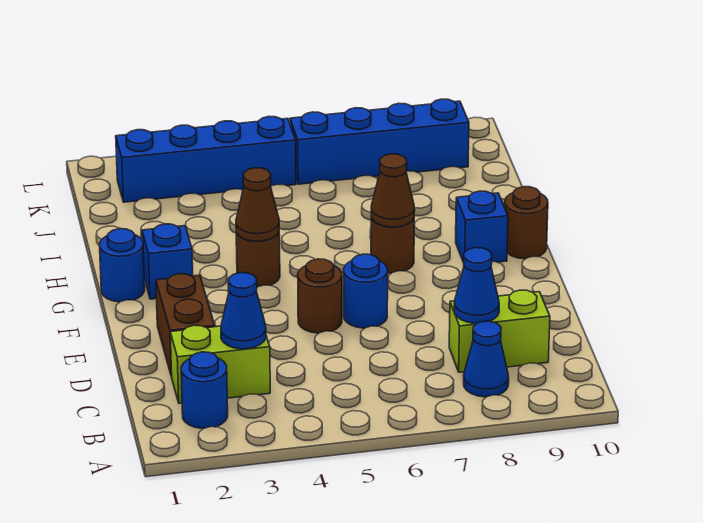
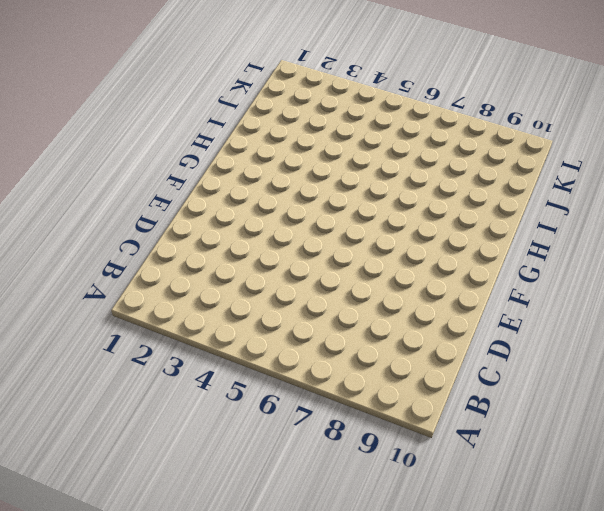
none -> blue 1x1 round brick [181,352,228,428]
none -> blue 1x1 cone [464,321,509,397]
none -> lime 1x2 brick [170,325,270,403]

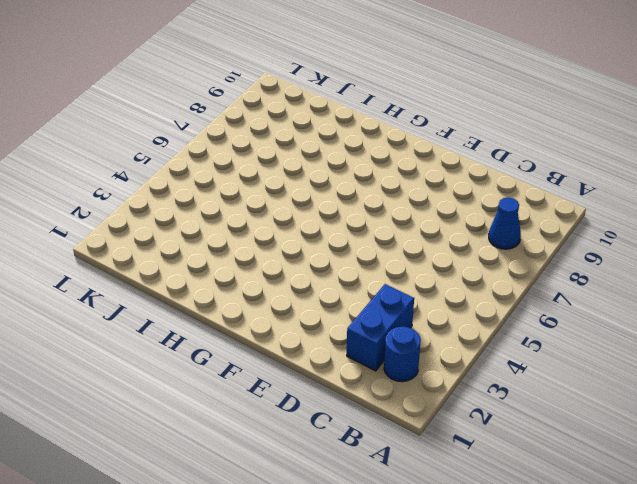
blue 1x2 brick [347,284,414,371] -> lime 1x2 brick [170,325,270,403]
none -> lime 1x2 brick [449,290,550,372]
none -> brown 1x2 brick [156,274,215,376]
none -> brown 1x1 round brick [298,259,342,333]

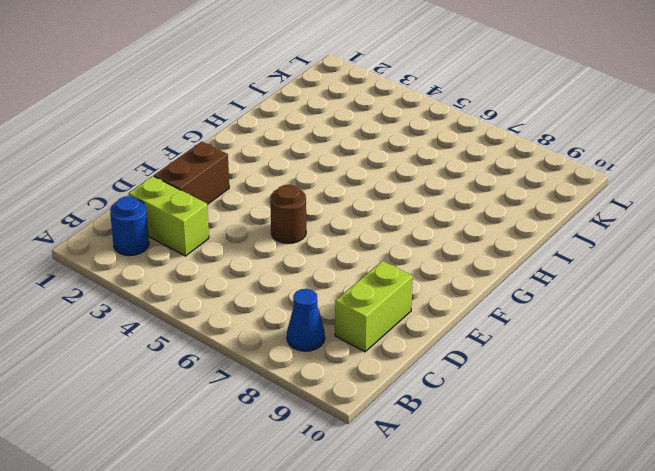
lime 1x2 brick [335,261,413,352] -> lime 1x2 brick turned to [449,290,550,372]
none -> blue 1x1 round brick [344,254,388,328]
none -> blue 1x1 round brick [100,229,145,302]
none -> blue 1x1 brick [142,224,193,299]

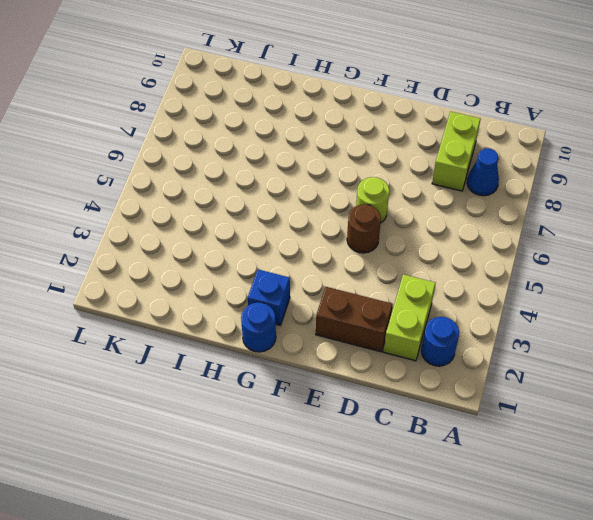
lime 1x1 round brick [356,177,389,223] -> blue 1x1 round brick [344,254,388,328]
none -> brown 1x1 round brick [236,233,280,287]
none -> brown 1x1 round brick [371,218,414,273]
none -> blue 1x1 brick [456,191,508,262]

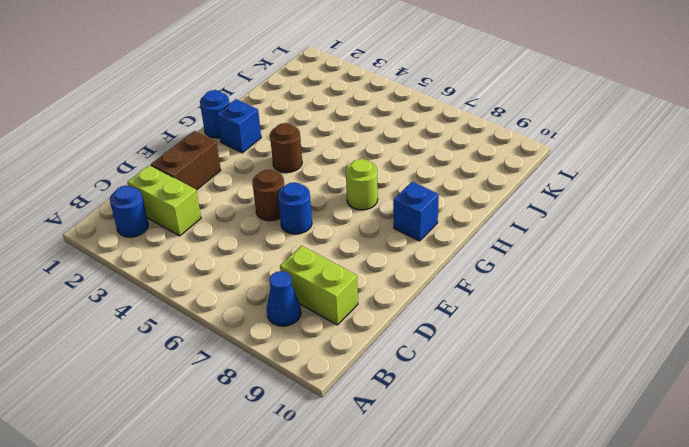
lime 1x1 round brick [346,159,378,210] -> brown 1x1 round brick [371,218,414,273]
none -> brown 1x1 round brick [505,187,548,259]
none -> blue 1x4 brick [116,117,296,202]
none -> blue 1x4 brick [290,99,469,184]

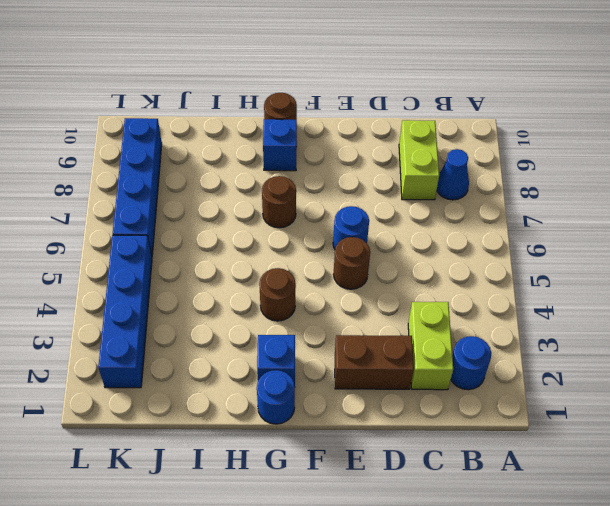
none -> blue 1x1 cone [221,273,266,349]
none -> blue 1x1 cone [454,248,499,323]
none -> brown 1x1 cone [236,168,279,241]

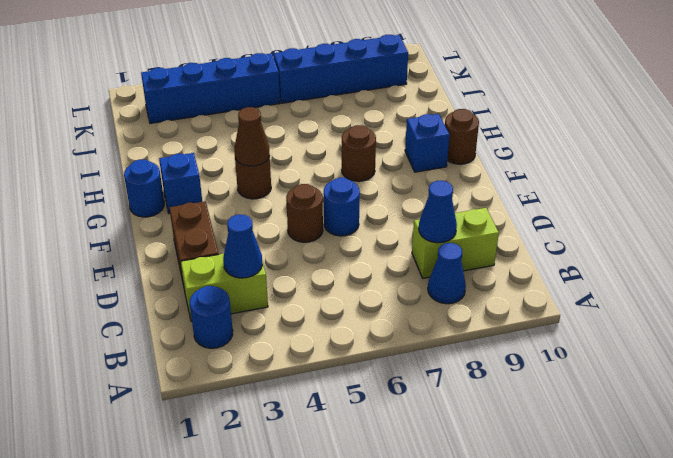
none -> brown 1x1 cone [371,154,415,227]

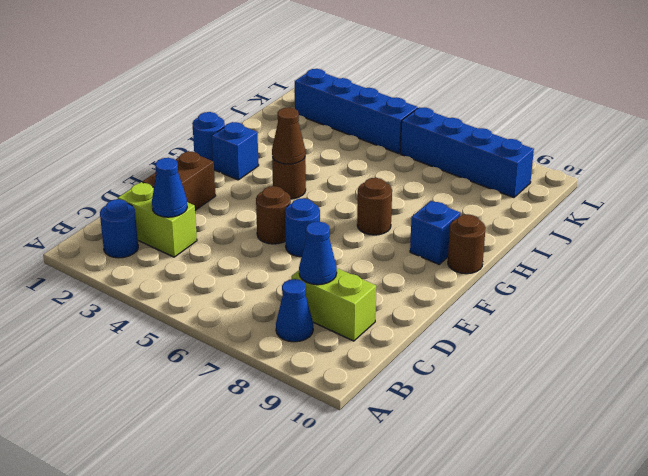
none -> brown 1x1 cone [371,154,415,227]

